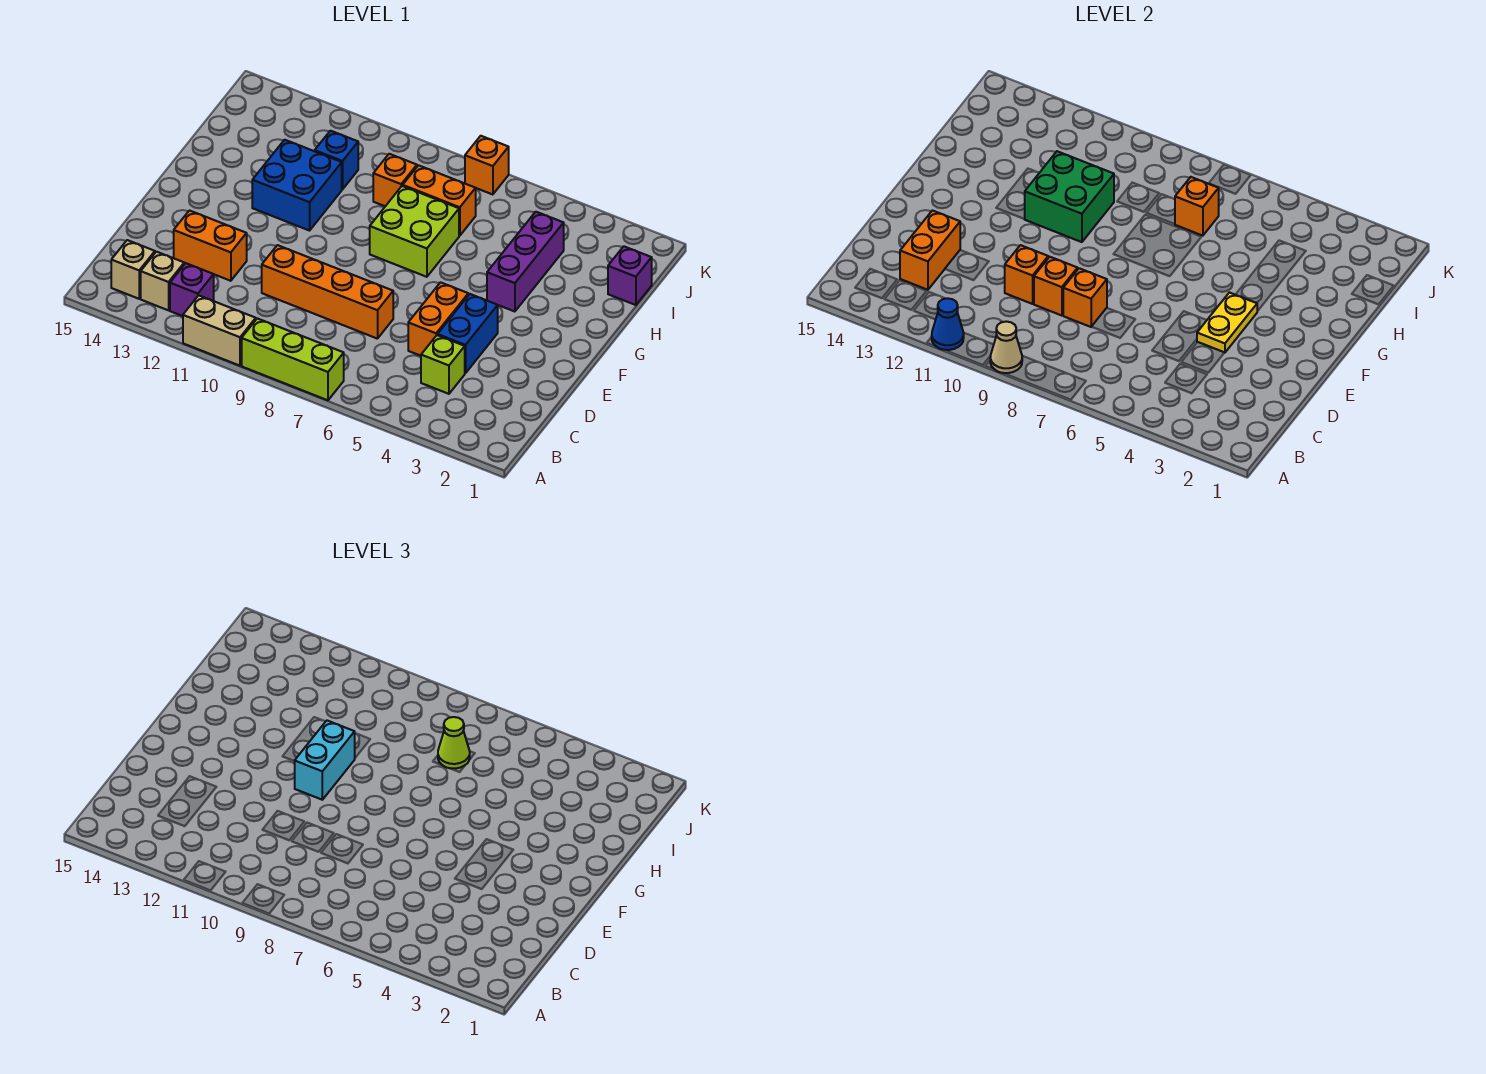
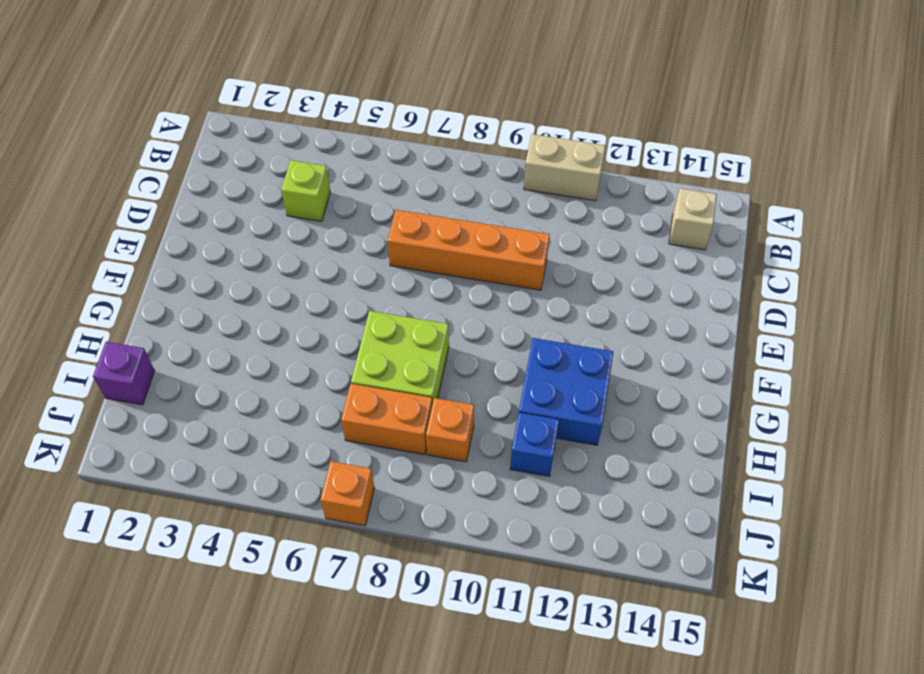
none -> lime 1x3 brick [242,318,344,400]
none -> purple 1x1 brick [170,263,214,316]
none -> tan 1x1 brick [141,252,184,310]

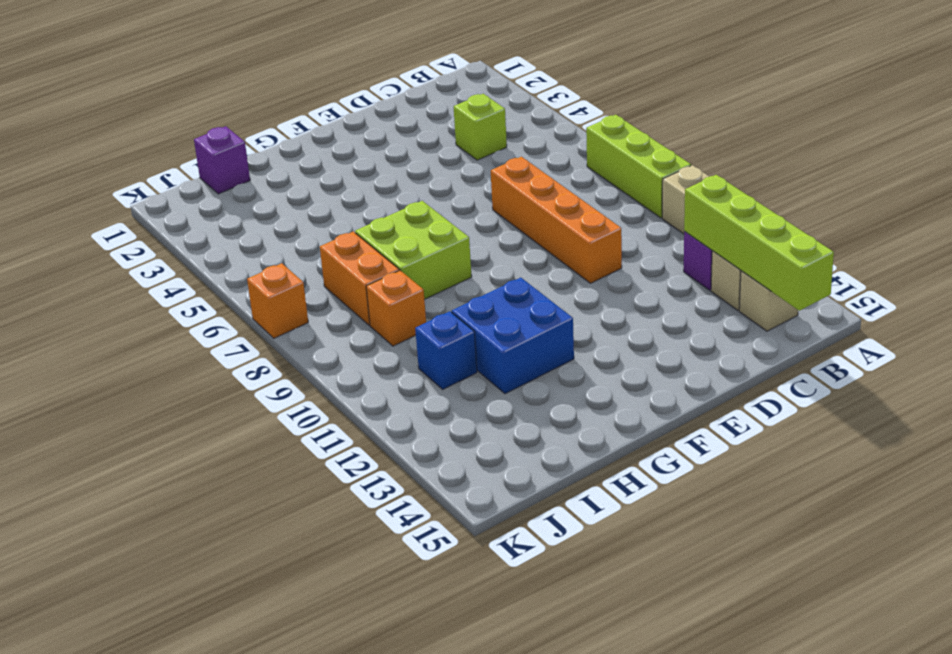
lime 1x4 brick [684,175,834,311] -> none
none -> blue 1x2 brick [438,294,498,373]
none -> orange 1x2 brick [408,282,468,356]
none -> orange 1x2 brick [174,211,247,281]

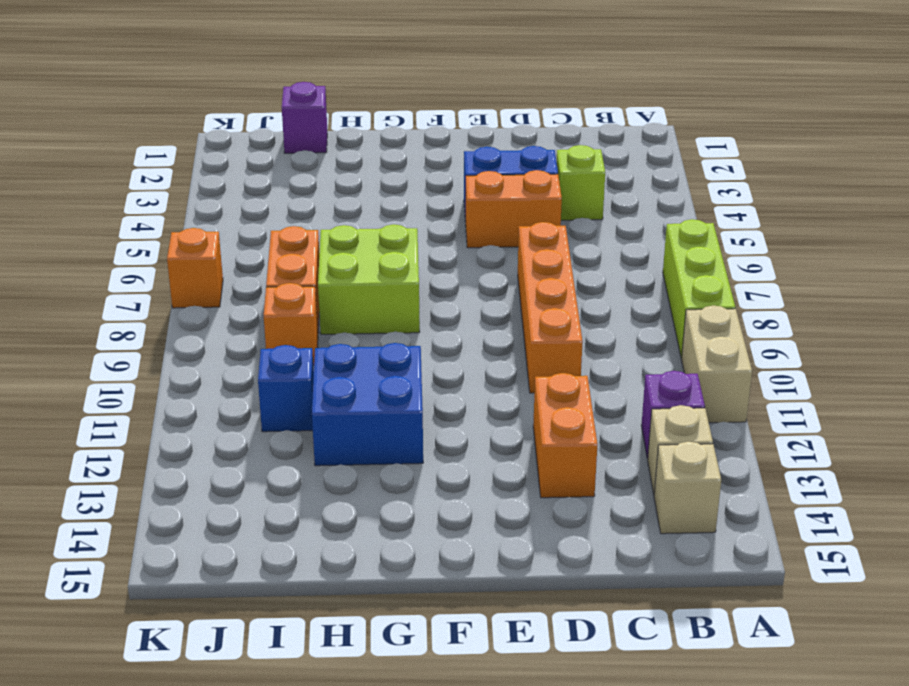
none -> purple 1x3 brick [487,212,564,312]
none -> tan 1x1 cone [990,322,1022,373]
none -> blue 1x1 cone [932,298,964,350]

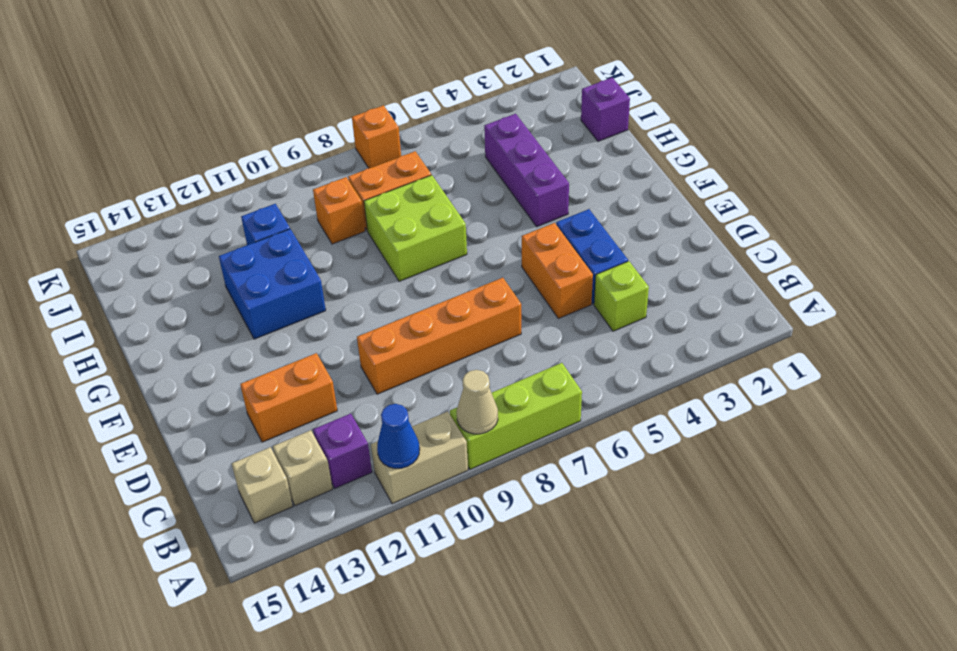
none -> orange 1x2 brick [900,211,960,290]
none -> orange 1x1 brick [1063,268,1107,327]
none -> orange 1x1 brick [1034,257,1078,316]

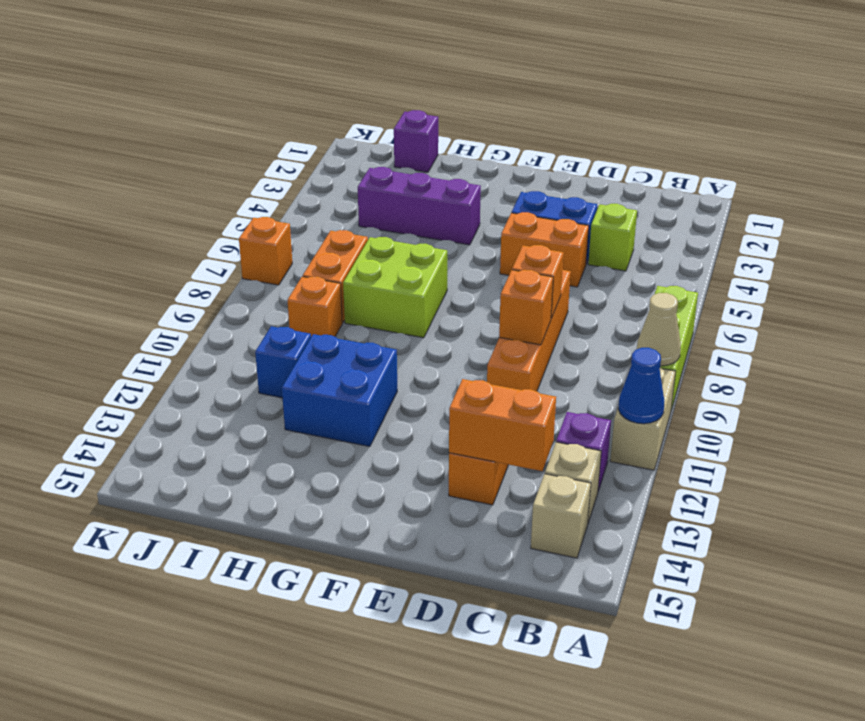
none -> orange 1x1 brick [1005,245,1048,304]
none -> yellow 1x2 plate [1197,293,1257,353]
none -> green 2x2 brick [1025,151,1114,242]

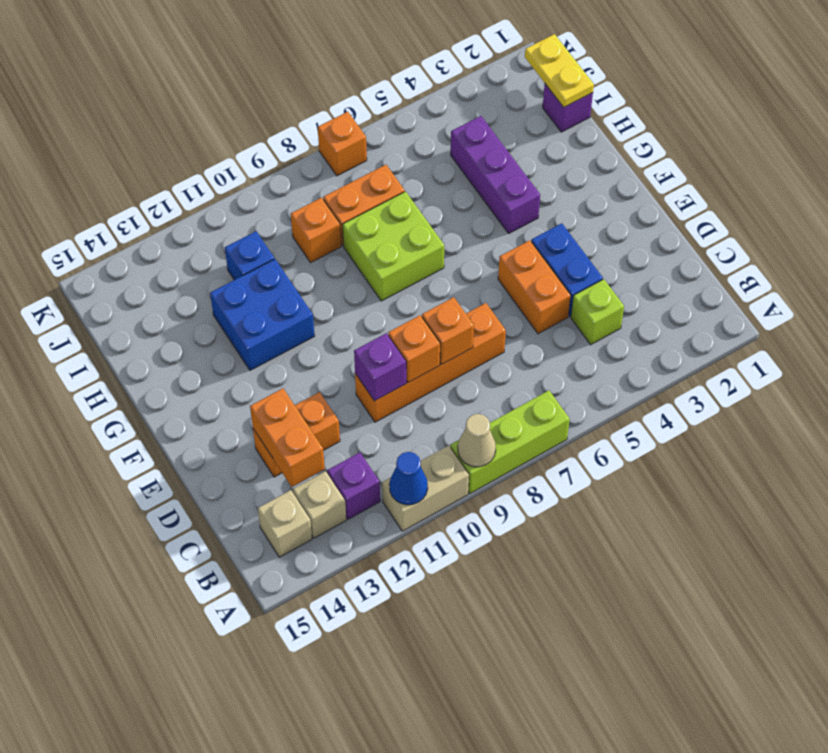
purple 1x1 brick [354,333,406,401] -> orange 1x1 brick [1005,245,1048,304]
yellow 1x2 plate [525,34,594,107] -> yellow 1x2 plate moved to [1197,293,1257,353]
none -> green 2x2 brick [1025,151,1114,242]
none -> orange 1x1 brick [1175,177,1219,236]
none -> cyan 1x2 brick [295,721,355,800]

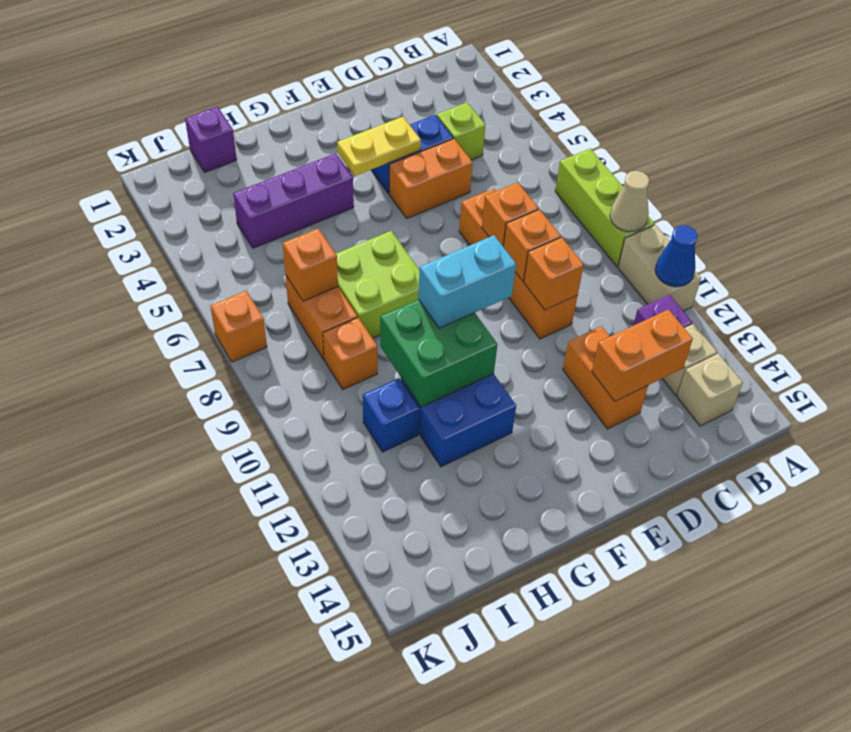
none -> lime 1x1 cone [438,717,470,768]

